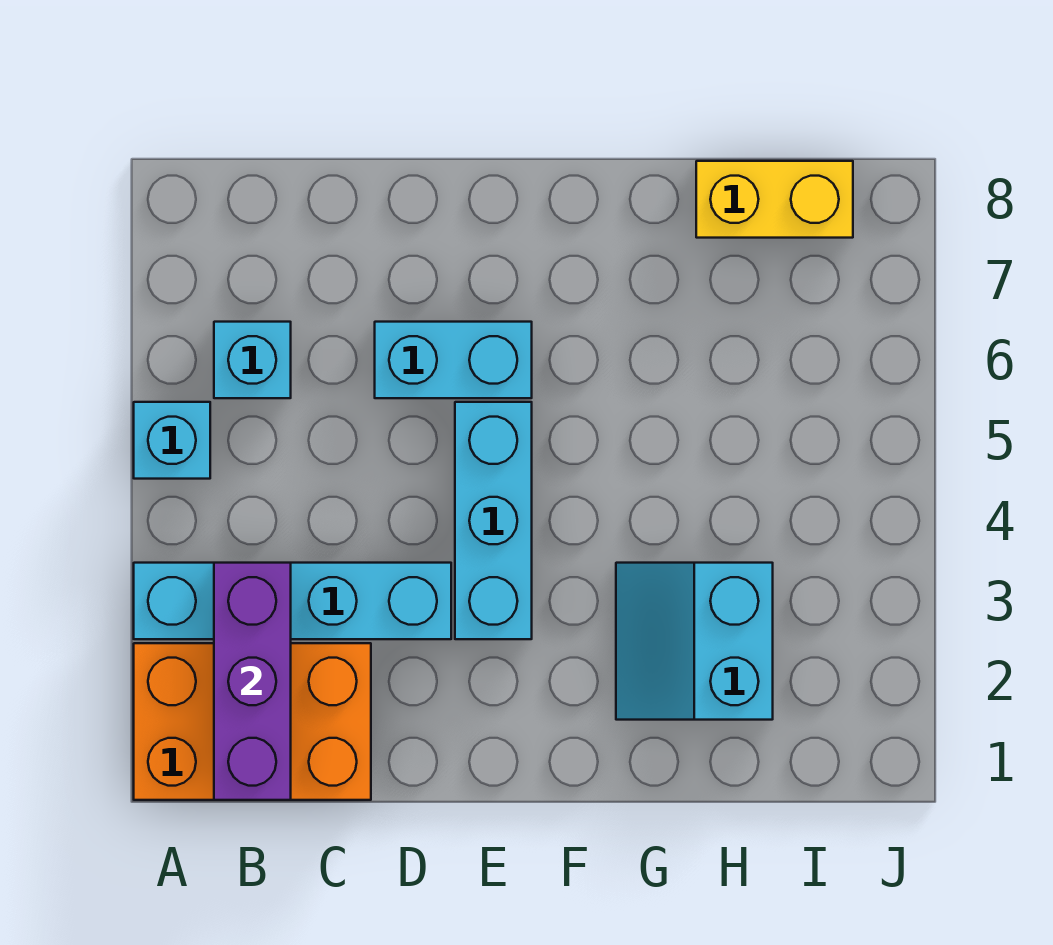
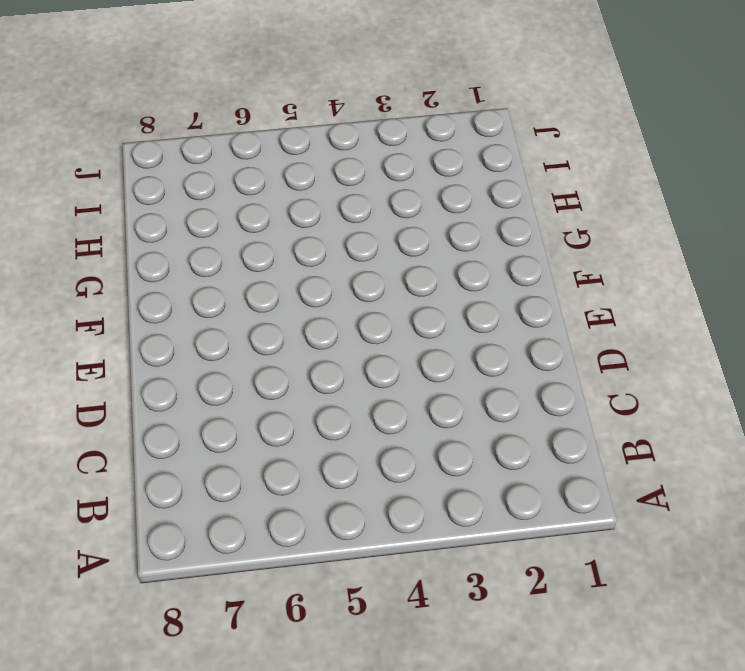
none -> orange 2x3 brick [134,643,371,800]
none -> cyan 1x4 brick [134,563,451,639]

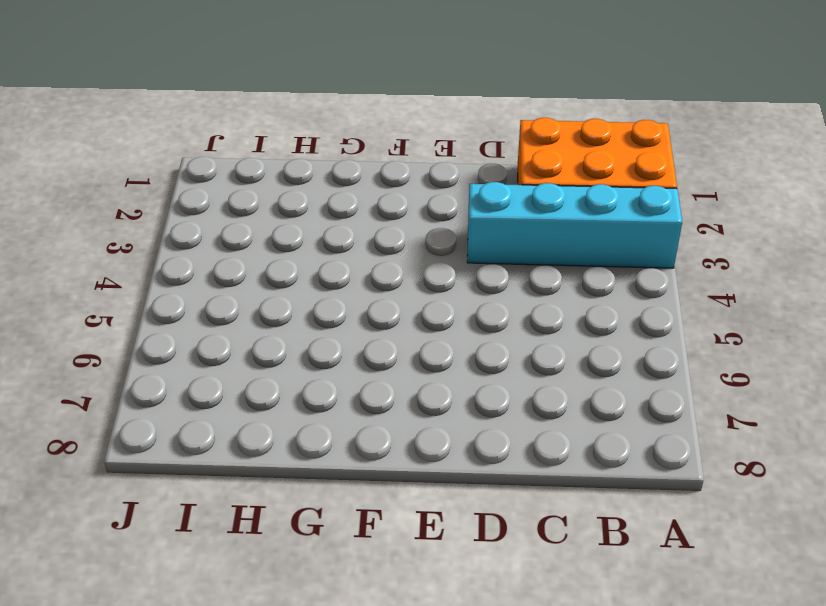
none -> cyan 1x1 brick [134,402,210,479]
none -> cyan 1x1 brick [214,322,291,398]

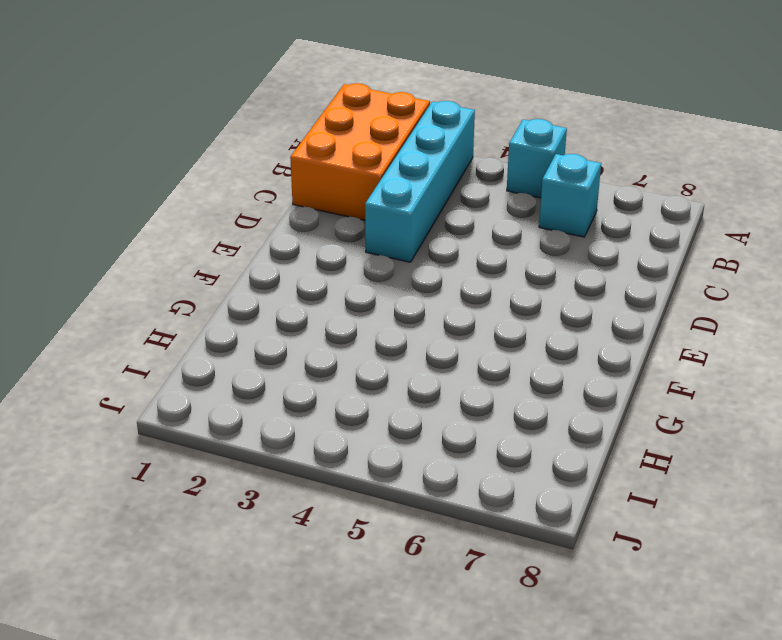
none -> cyan 1x2 brick [375,322,532,398]
none -> cyan 1x3 brick [455,402,532,639]

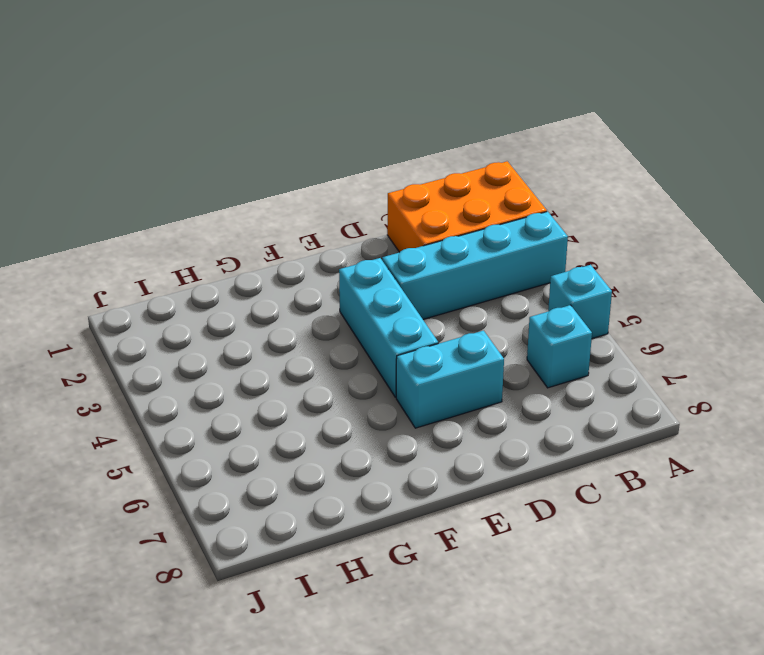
none -> cyan 2x2 slope [616,563,773,720]
none -> yellow 1x2 brick [696,161,853,238]

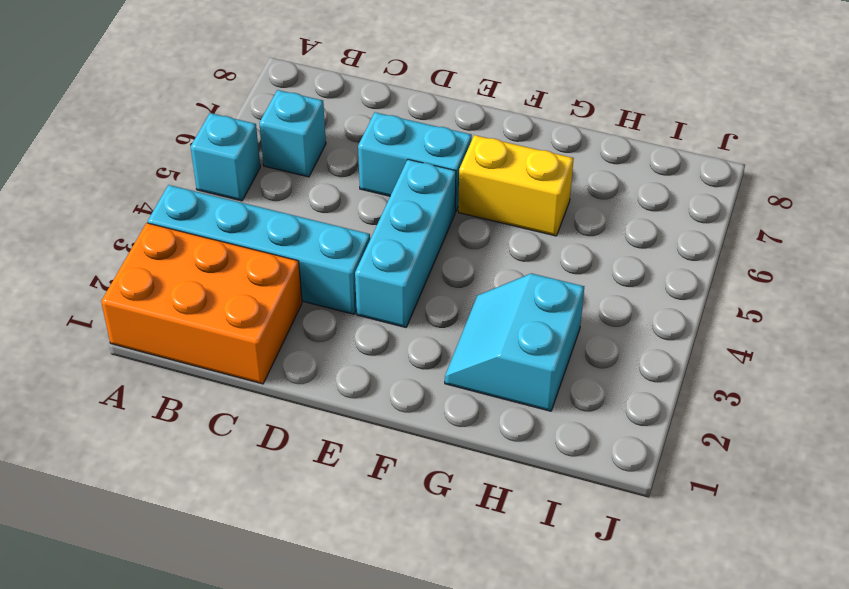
yellow 1x2 brick [458,135,574,236] -> yellow 1x2 brick moved to [696,161,853,238]
none -> purple 1x3 brick [214,563,291,800]

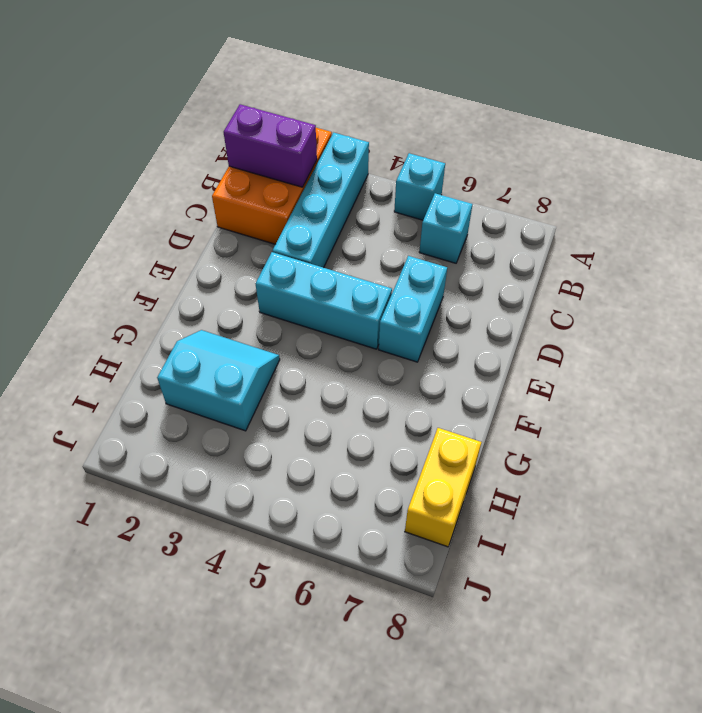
purple 1x2 brick [224,104,317,187] -> purple 1x3 brick [214,563,291,800]

